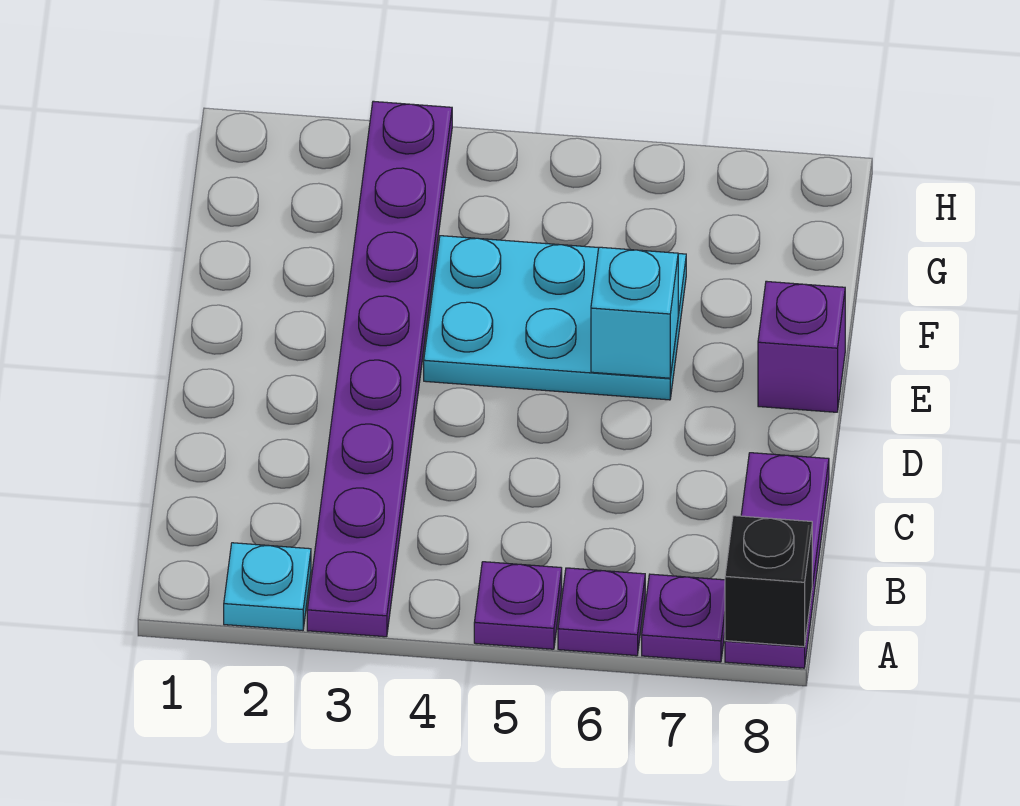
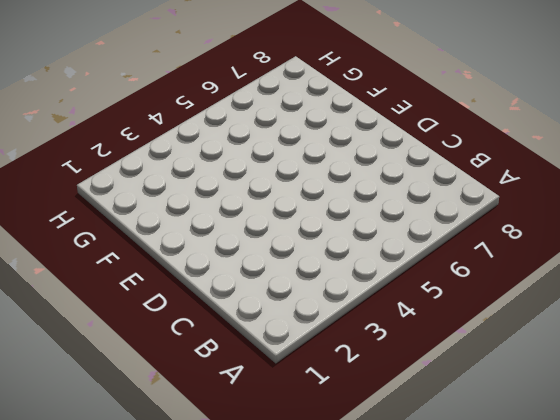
none -> cyan 1x1 plate [224,543,311,630]
none -> purple 1x8 plate [307,101,452,637]

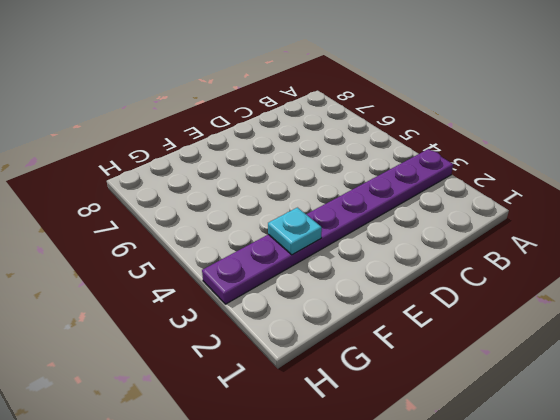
cyan 1x1 plate [268,208,322,255] -> cyan 1x1 plate moved to [224,543,311,630]
none -> purple 1x1 plate [474,562,562,649]
none -> purple 1x1 plate [558,568,645,656]

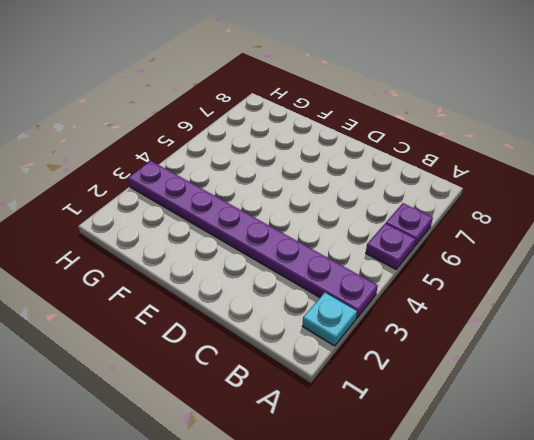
none -> purple 1x1 plate [642,574,725,662]
none -> purple 1x3 plate [725,453,829,668]

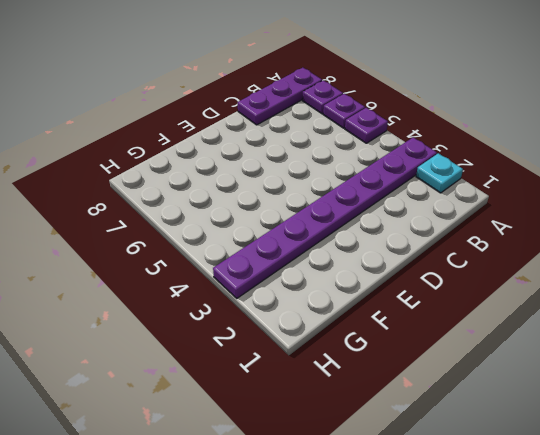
none -> cyan 2x3 plate [424,236,686,400]
none -> purple 1x1 brick [758,281,845,412]

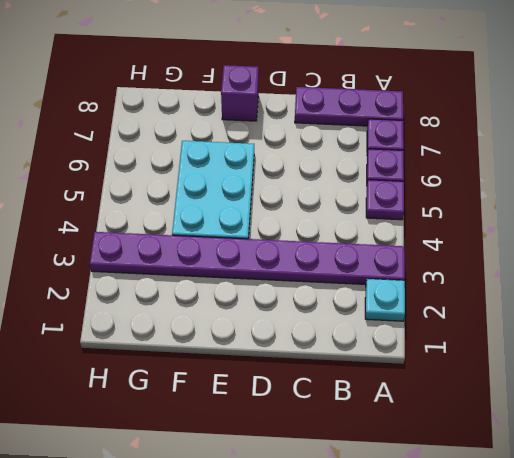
none -> black 1x1 brick [725,516,812,647]
none -> cyan 1x1 brick [591,247,678,378]

